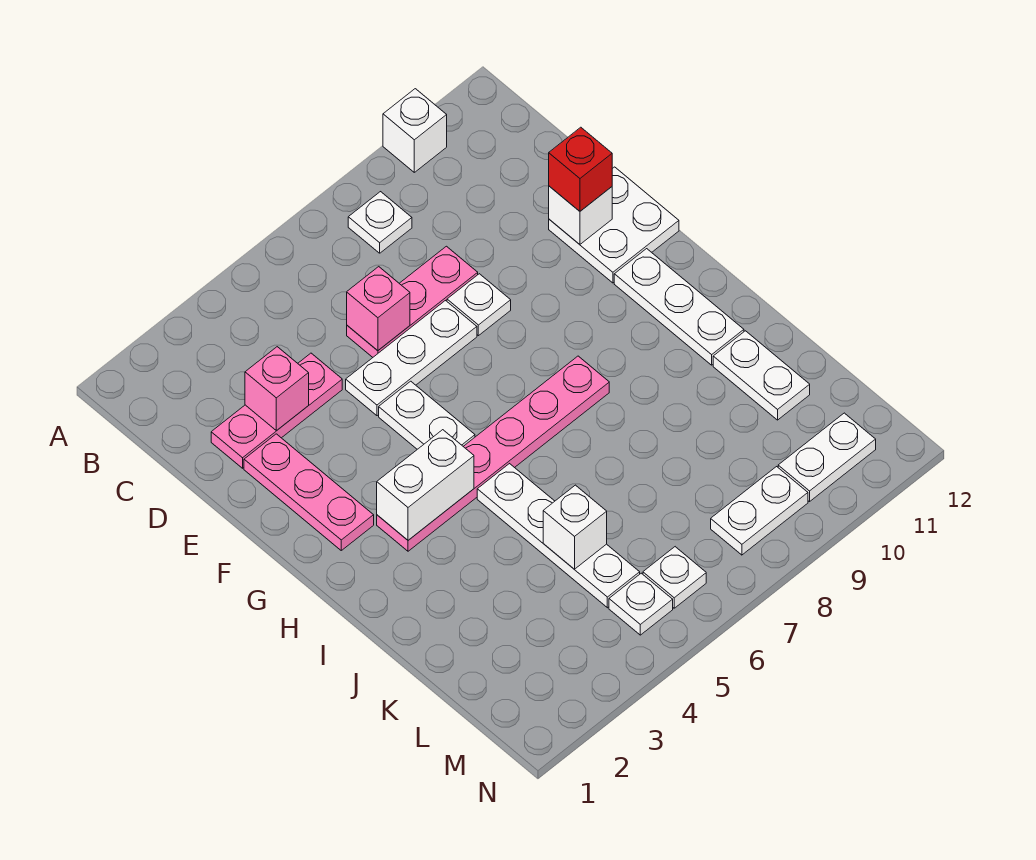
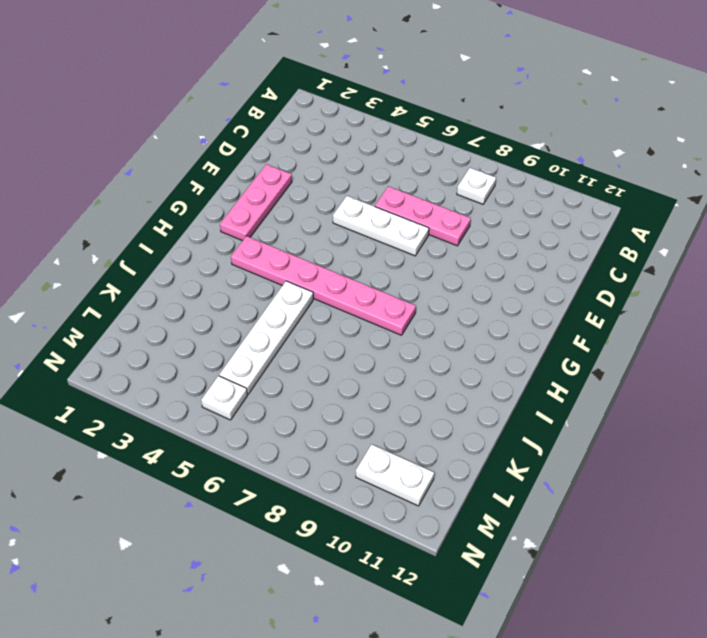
none -> white 1x1 brick [383,89,447,172]
none -> pink 1x3 plate [211,353,342,468]
none -> white 1x1 plate [447,274,511,336]

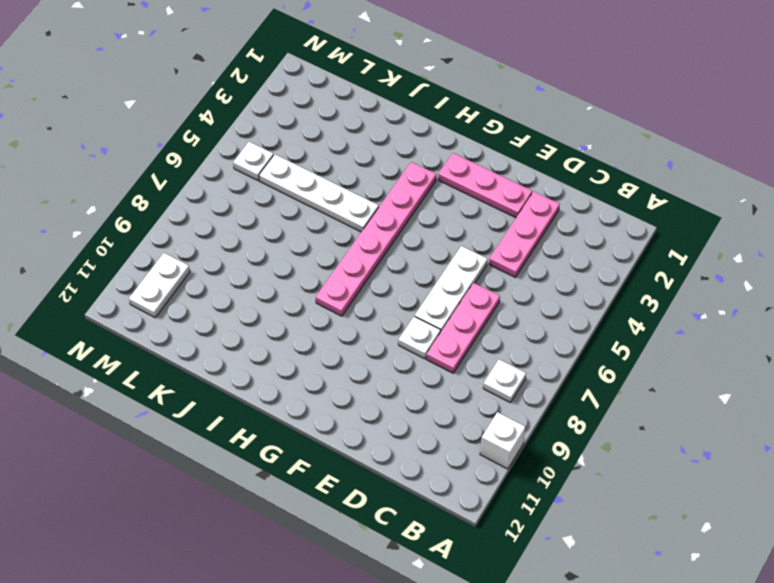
none -> white 2x2 plate [549,167,679,283]
none -> white 1x2 plate [379,381,475,449]
none -> white 1x3 plate [614,249,744,365]

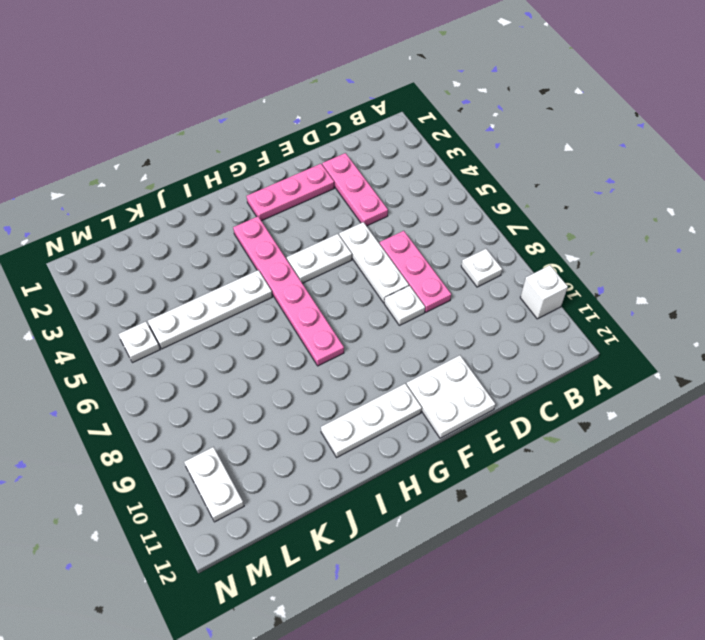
none -> white 1x2 plate [713,331,810,420]
none -> white 1x1 plate [643,547,706,608]
none -> white 1x2 plate [711,467,808,555]

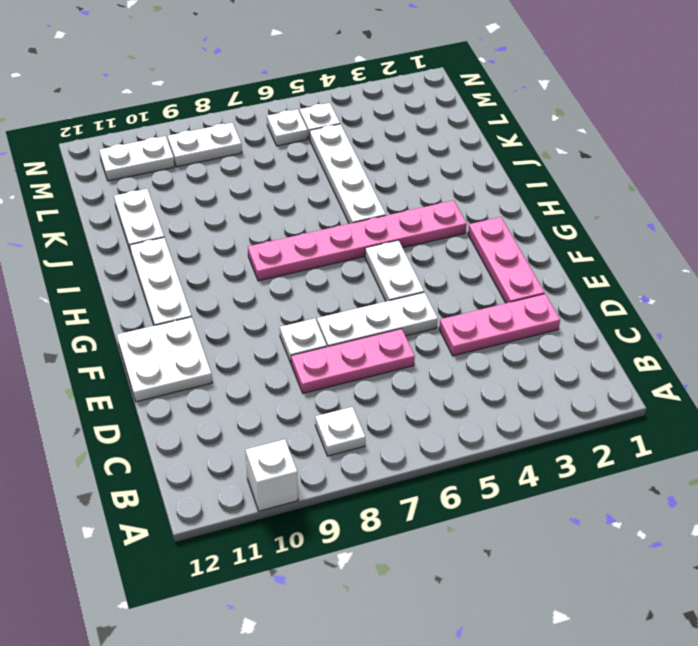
none -> pink 1x1 brick [245,347,309,431]
none -> pink 1x1 brick [347,267,410,351]
none -> white 1x1 brick [549,186,612,244]

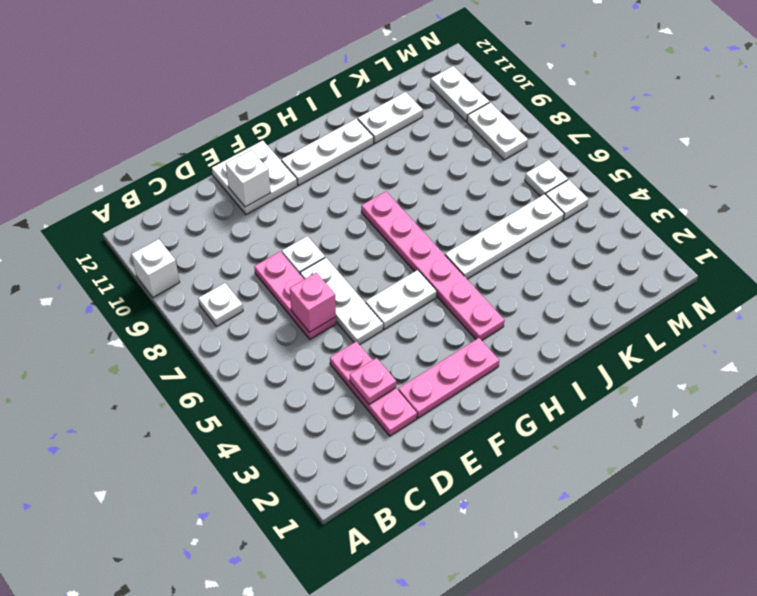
pink 1x1 plate [350,358,396,404] -> pink 1x1 brick [245,347,309,431]
none -> white 1x2 brick [377,430,474,540]
none -> white 1x1 brick [543,485,607,569]
none -> red 1x1 brick [549,127,612,211]

